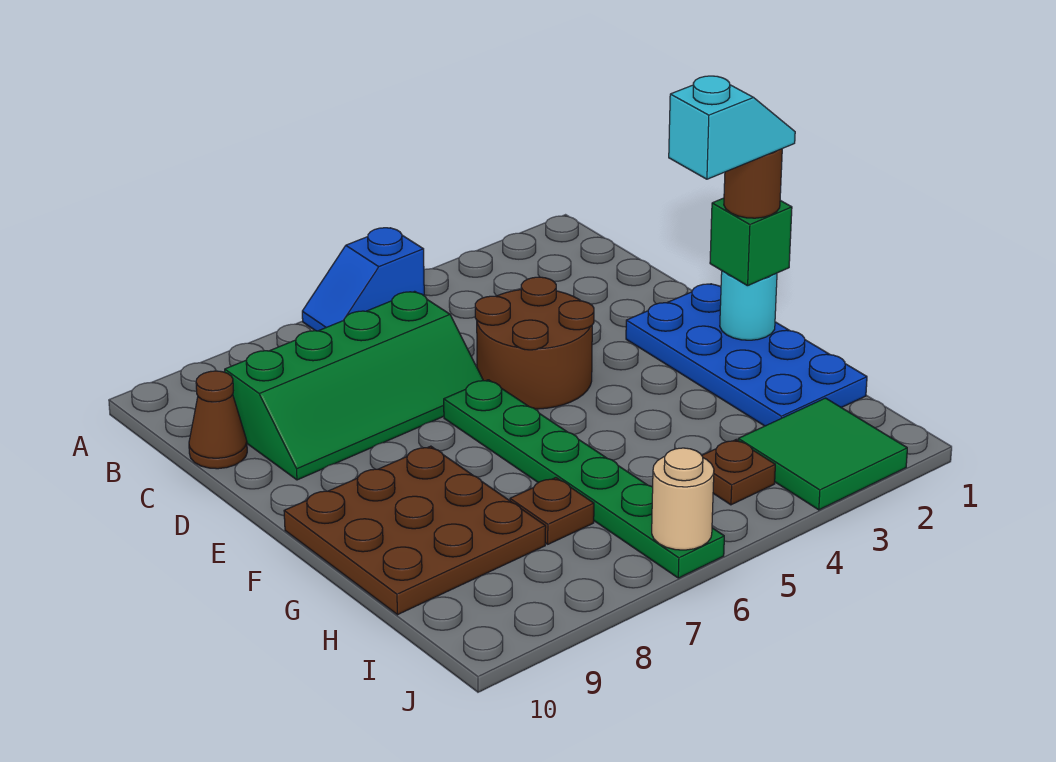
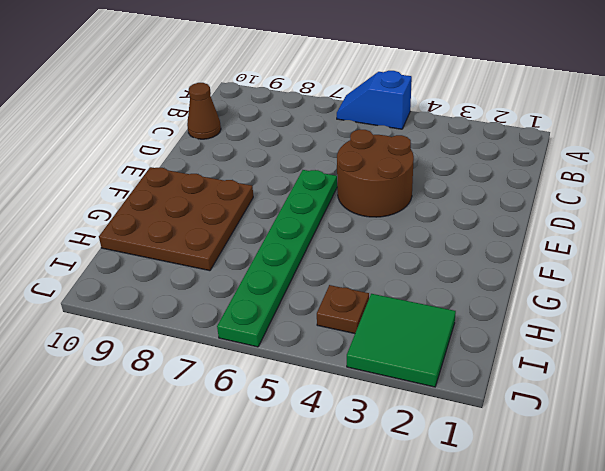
none -> green 2x4 slope [225,291,483,480]
none -> blue 2x4 plate [626,284,867,426]
none -> brown 1x1 plate [510,478,594,544]

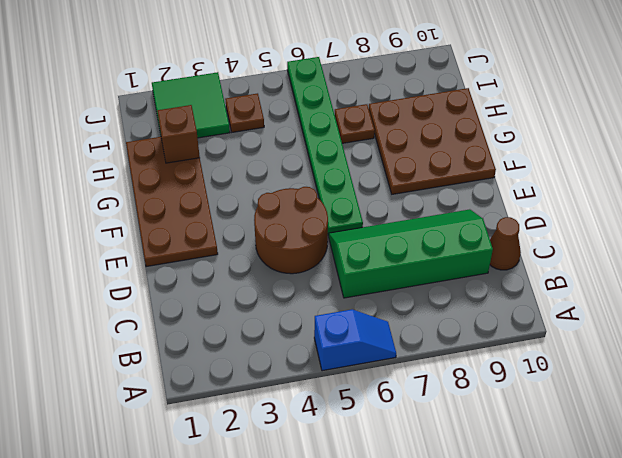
brown 2x4 plate [126,137,218,267] -> blue 2x4 plate [626,284,867,426]
brown 1x1 brick [157,105,200,163] -> none
none -> cyan 1x1 round brick [720,271,777,340]
none -> tan 1x1 round brick [652,448,714,550]
none -> green 1x1 brick [710,198,792,286]

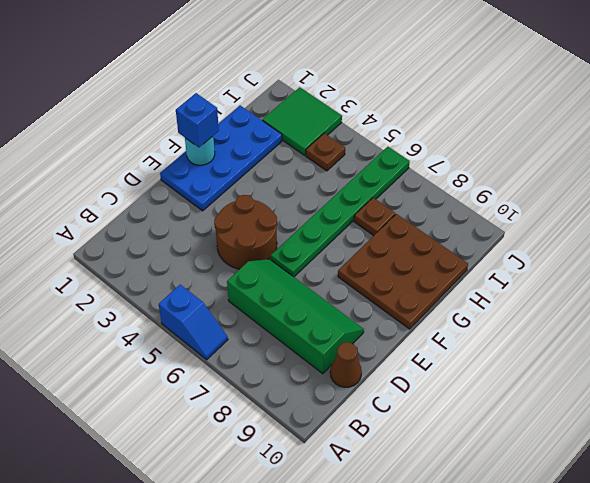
blue 1x1 brick [176,93,219,147] -> green 1x1 brick [710,198,792,286]
none -> tan 1x1 round brick [652,448,714,550]
none -> brown 1x1 round brick [724,149,782,218]
none -> cyan 1x2 slope [669,76,795,179]

